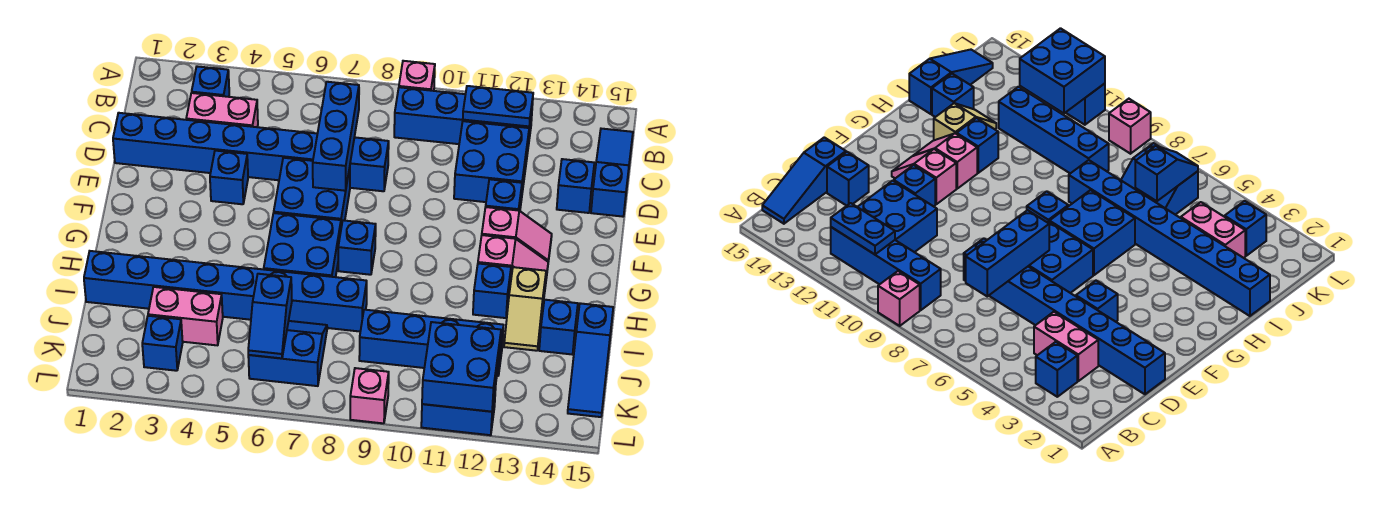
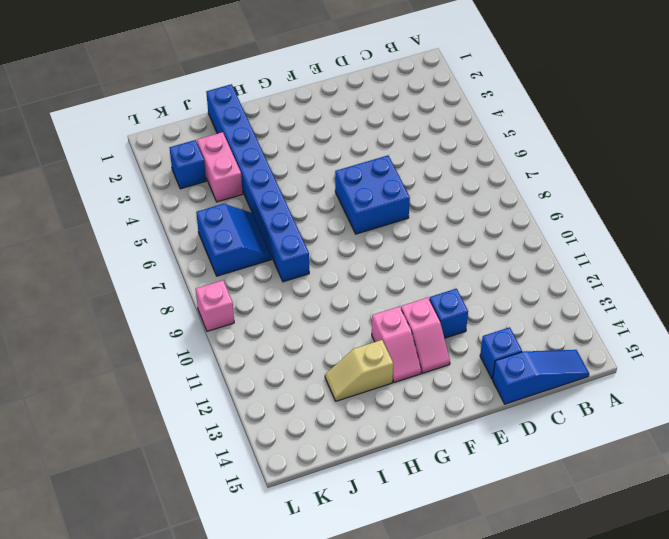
none -> pink 1x1 brick [399,61,435,91]
none -> blue 1x1 brick [192,66,229,97]
none -> blue 1x4 brick [394,87,533,146]
none -> pink 1x2 brick [186,93,258,127]

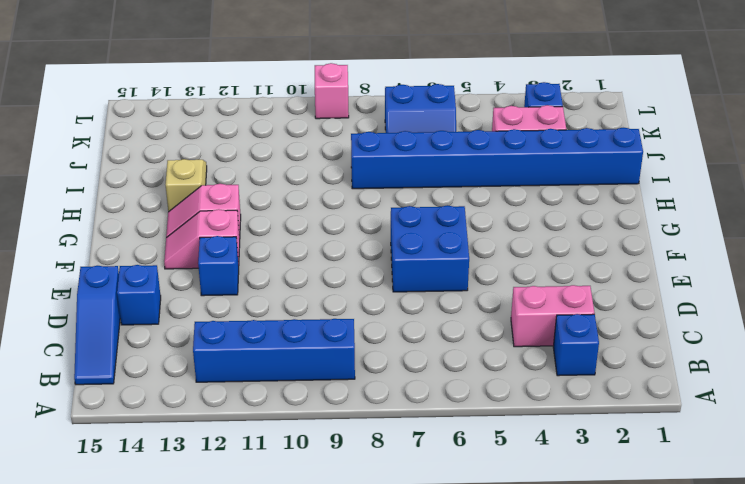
none -> pink 1x1 brick [399,61,435,91]
none -> blue 2x2 brick [454,121,529,202]
none -> blue 1x8 brick [113,113,389,191]
none -> blue 1x1 brick [210,151,248,204]

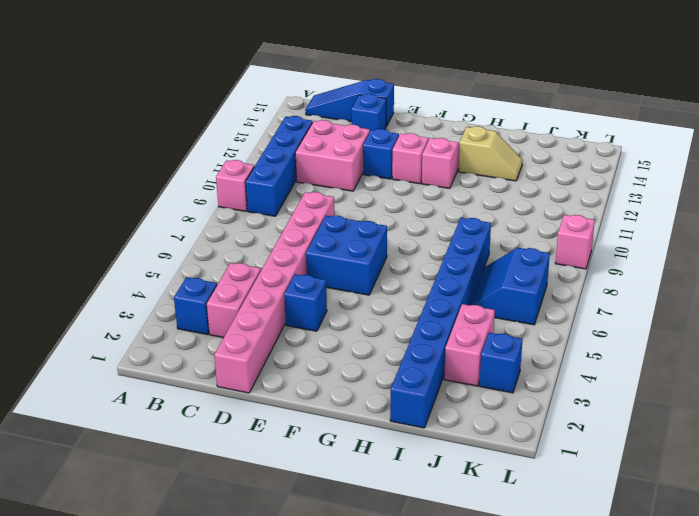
pink 2x2 brick [295,120,370,191] -> blue 2x2 brick [454,121,529,202]
pink 1x8 brick [214,192,334,393] -> blue 1x8 brick [113,113,389,191]
none -> blue 2x2 brick [264,213,341,277]
none -> blue 1x1 brick [338,220,376,275]
none -> blue 1x1 brick [473,263,511,318]
none -> blue 1x1 brick [539,300,578,354]

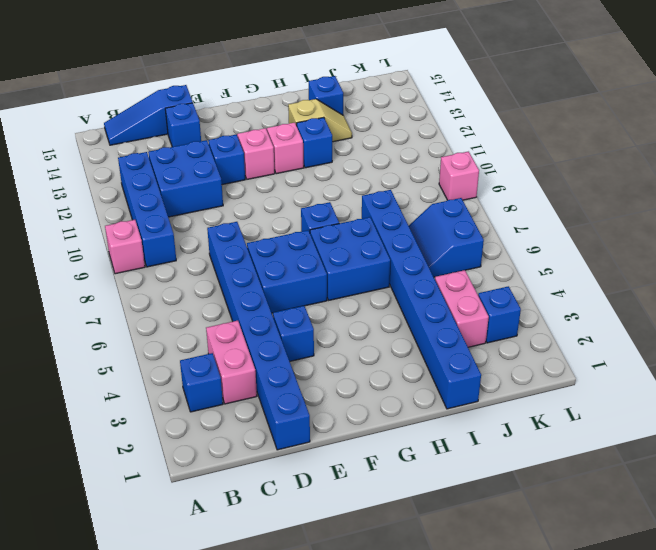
none -> blue 1x3 slope [568,303,613,417]
none -> blue 1x4 brick [359,310,504,376]
none -> blue 1x2 brick [421,387,496,435]
none -> blue 1x2 plate [463,86,533,126]

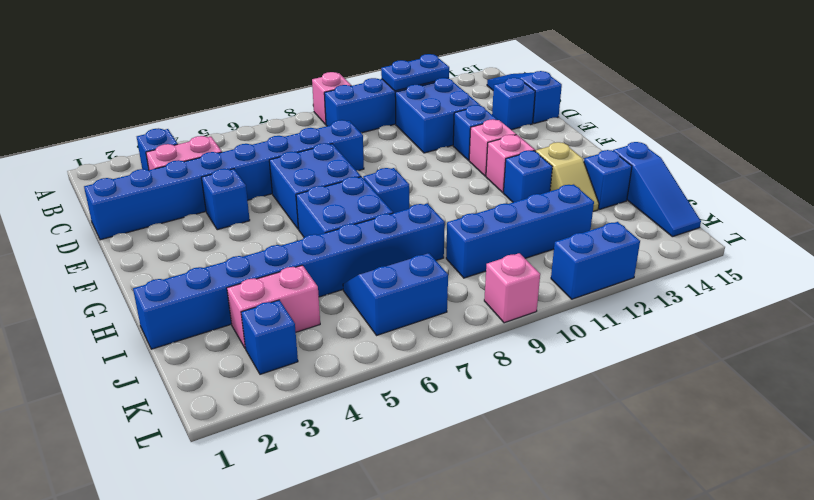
none -> blue 1x3 brick [313,82,359,191]
none -> blue 1x2 slope [248,274,292,358]
none -> blue 2x2 brick [422,322,501,412]

